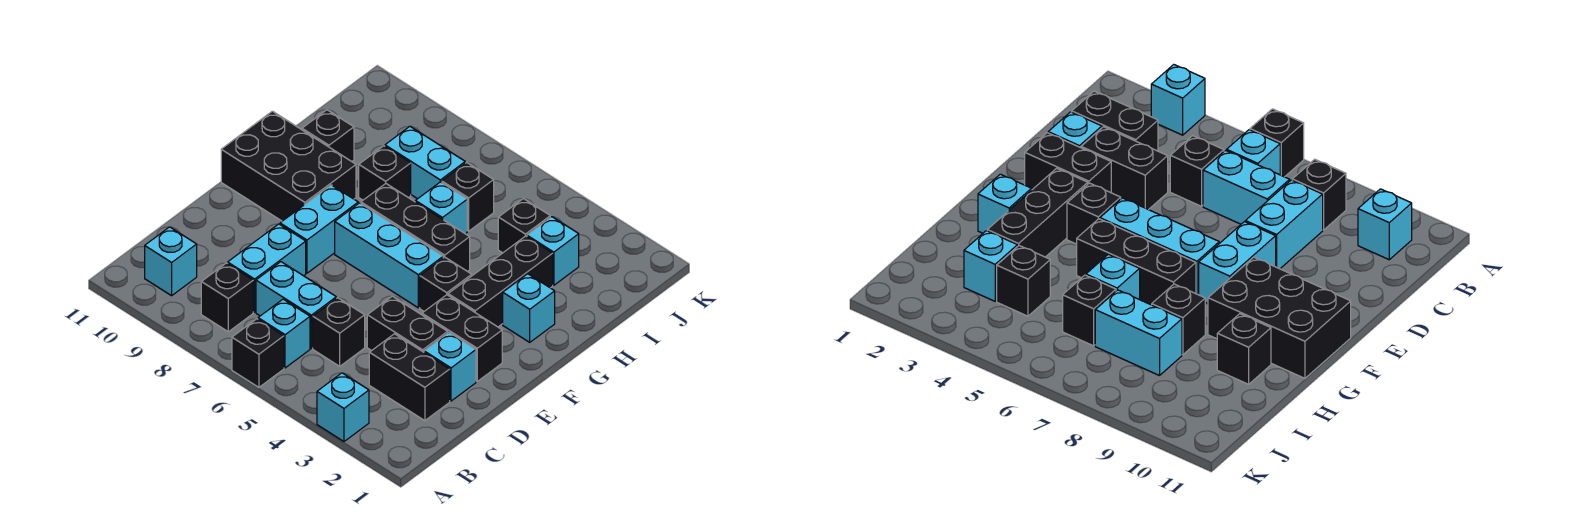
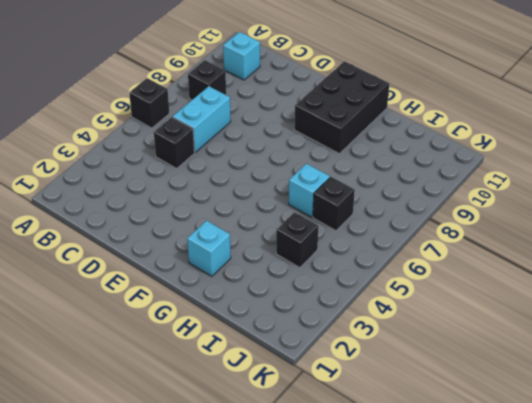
none -> cyan 1x1 brick [317,373,369,441]
none -> cyan 1x1 brick [258,299,310,368]
none -> black 1x2 brick [369,334,450,421]

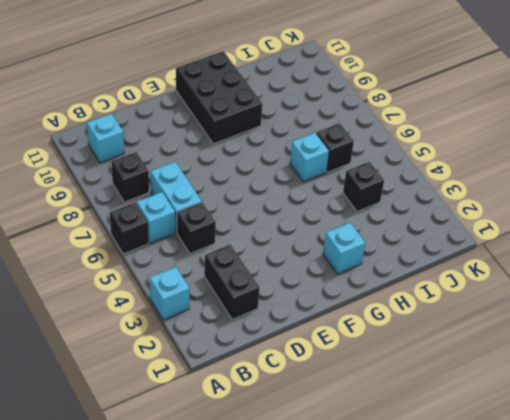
none -> cyan 1x2 brick [227,224,306,312]
none -> cyan 1x1 brick [424,333,476,401]
none -> black 1x2 brick [367,296,448,352]

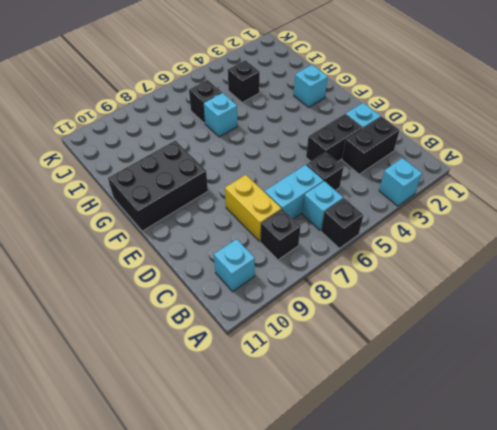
yellow 1x2 brick [225,175,281,241] -> cyan 1x2 brick [227,224,306,312]
none -> black 1x2 brick [422,295,502,381]
none -> cyan 1x2 brick [280,185,358,273]
none -> black 1x3 brick [448,236,553,327]

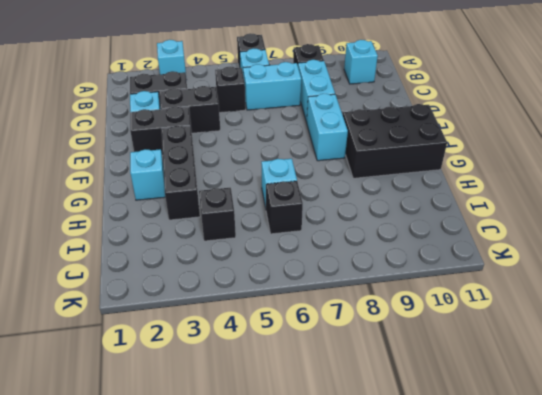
none -> black 1x1 brick [420,257,472,311]
none -> cyan 1x3 brick [335,203,443,308]
none -> black 1x3 brick [361,184,470,272]

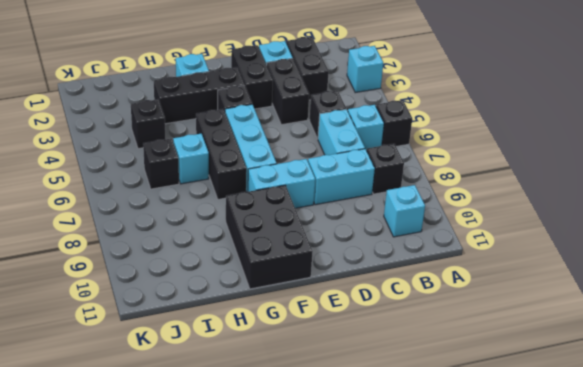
none -> black 1x1 brick [359,146,411,200]
none -> black 1x1 brick [302,110,354,161]
none -> cyan 1x1 brick [527,217,579,285]

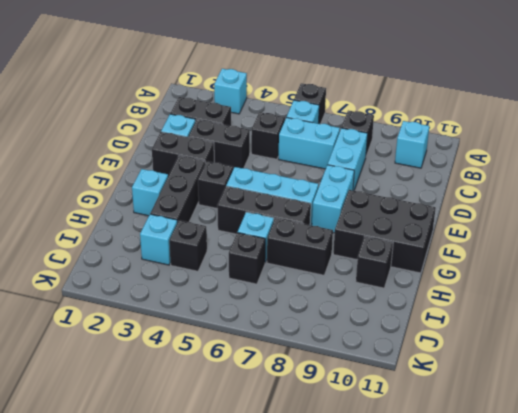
black 1x2 brick [267,218,333,275] -> black 1x1 brick [359,146,411,200]
none -> cyan 1x2 brick [385,126,465,199]

